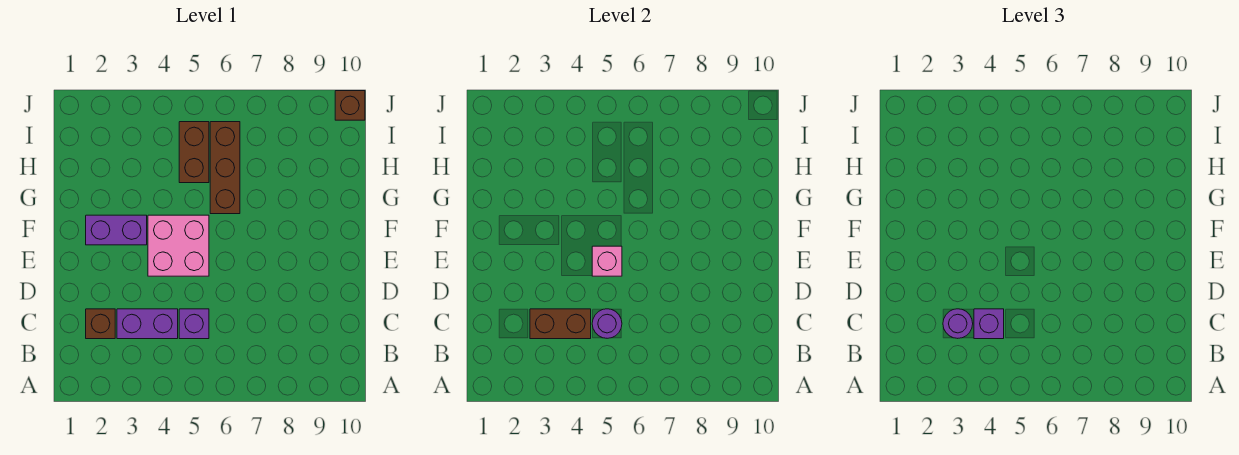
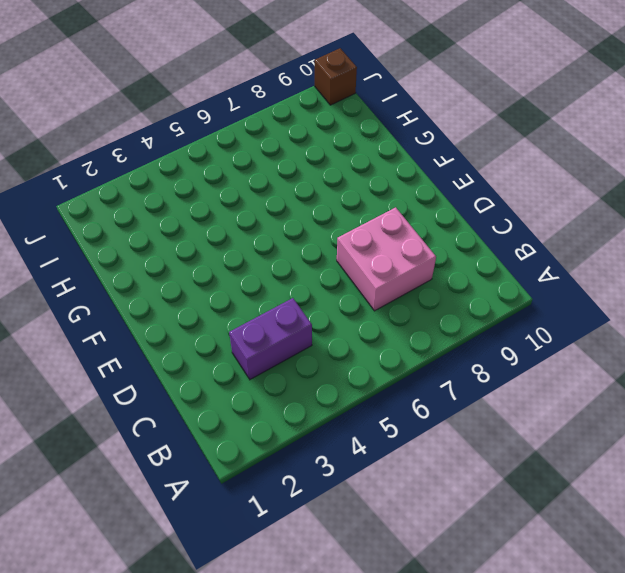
pink 2x2 brick [337,207,436,311] -> pink 2x2 brick moved to [148,215,209,276]
none -> brown 1x1 brick [86,309,115,339]
none -> purple 1x1 brick [179,309,209,339]
none -> purple 1x2 brick [86,215,147,245]

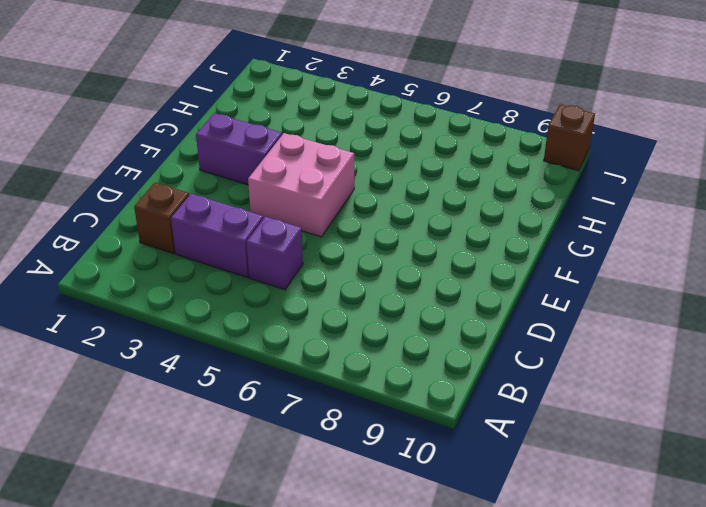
none -> brown 1x3 brick [210,122,240,214]
none -> brown 1x2 brick [179,122,209,183]
none -> brown 1x2 brick [530,309,591,339]

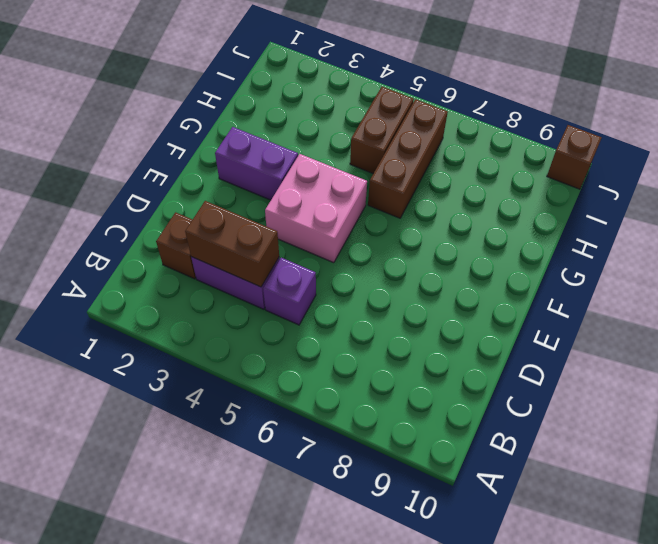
none -> purple 1x1 round brick [592,309,622,338]
none -> pink 1x1 brick [592,246,622,276]
none -> purple 1x1 round brick [943,309,973,338]

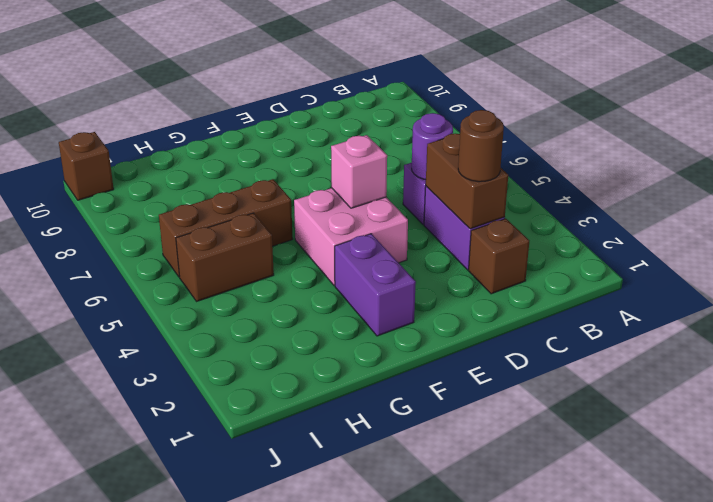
brown 1x1 round brick [458,110,504,182] -> purple 1x1 round brick [943,309,973,338]
none -> purple 1x1 brick [974,309,1004,339]

